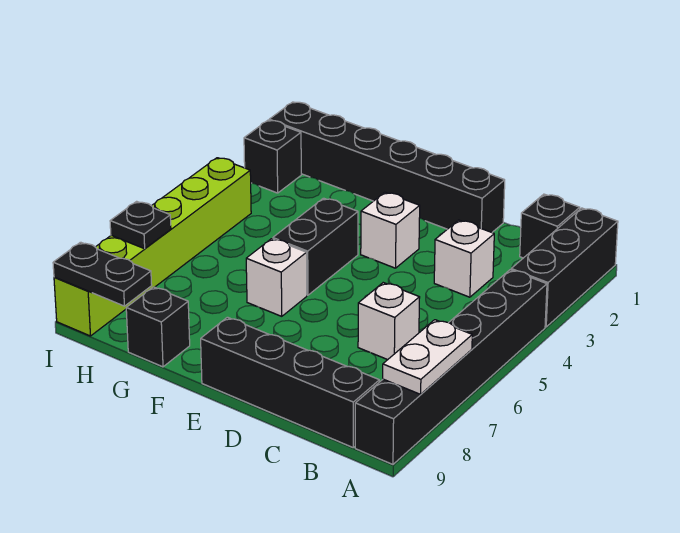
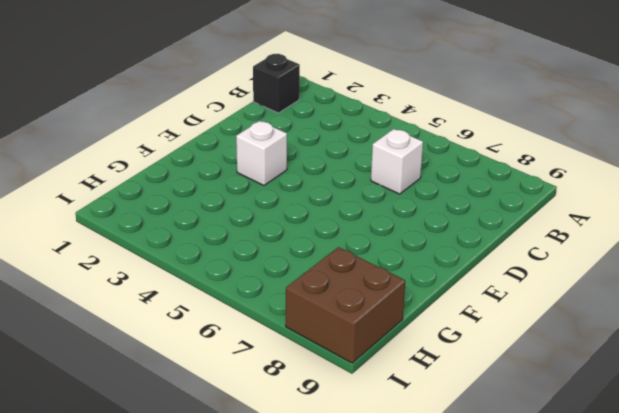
brown 2x2 brick [286,247,405,363] -> lime 1x6 brick [54,158,251,336]
none -> black 1x3 brick [511,208,618,327]
none -> black 1x6 brick [355,270,547,464]
none -> black 1x4 brick [201,317,379,447]

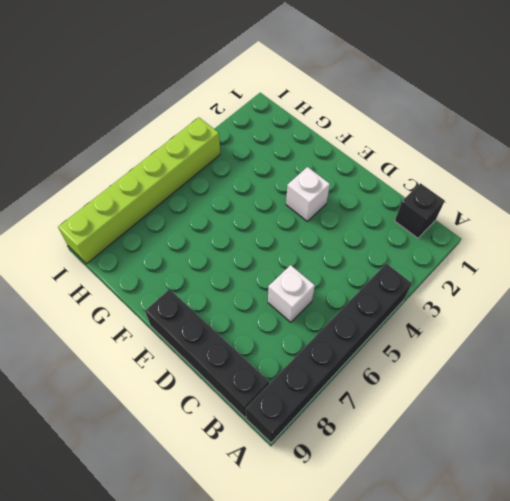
none -> black 1x3 brick [511,208,618,327]
none -> white 1x1 brick [434,220,494,297]
none -> black 1x6 brick [269,102,505,232]

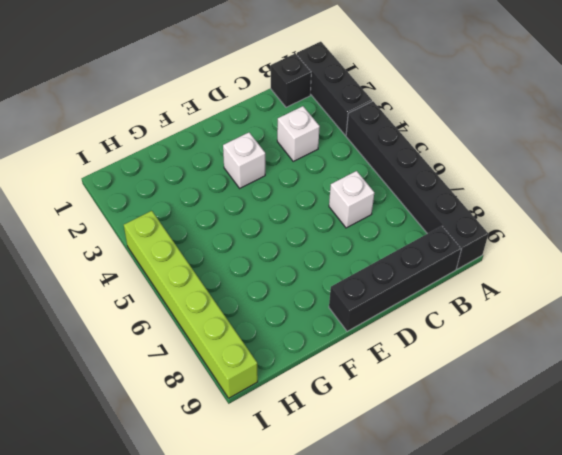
none -> black 1x6 brick [269,102,505,232]
none -> black 1x2 brick [273,198,358,295]
none -> white 1x1 brick [246,239,307,316]

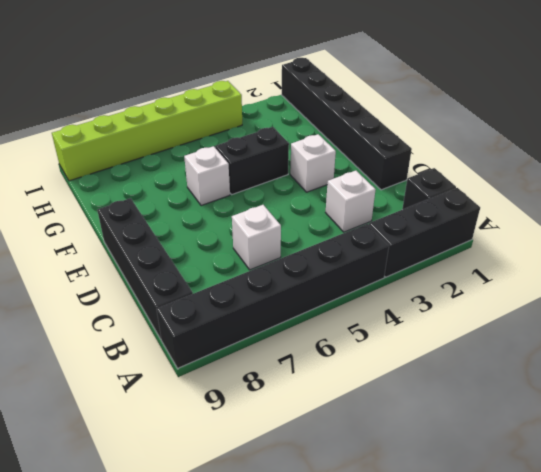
none -> black 1x1 brick [126,287,190,367]
none -> black 1x1 brick [244,120,301,193]
none -> white 1x2 plate [383,320,472,394]

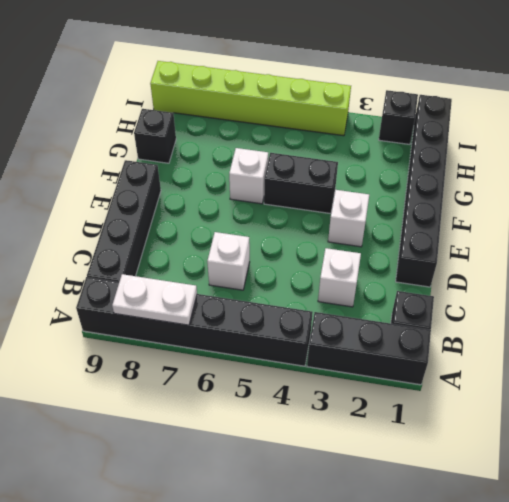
none -> black 1x2 plate [53,242,152,306]
none -> black 1x1 plate [110,201,171,249]

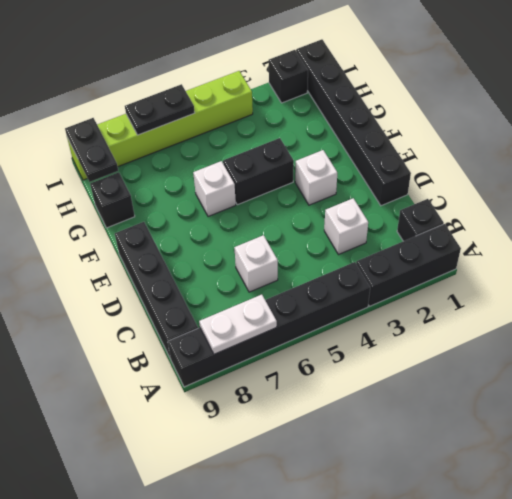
black 1x2 plate [125,84,195,135] -> black 1x1 plate [110,201,171,249]

